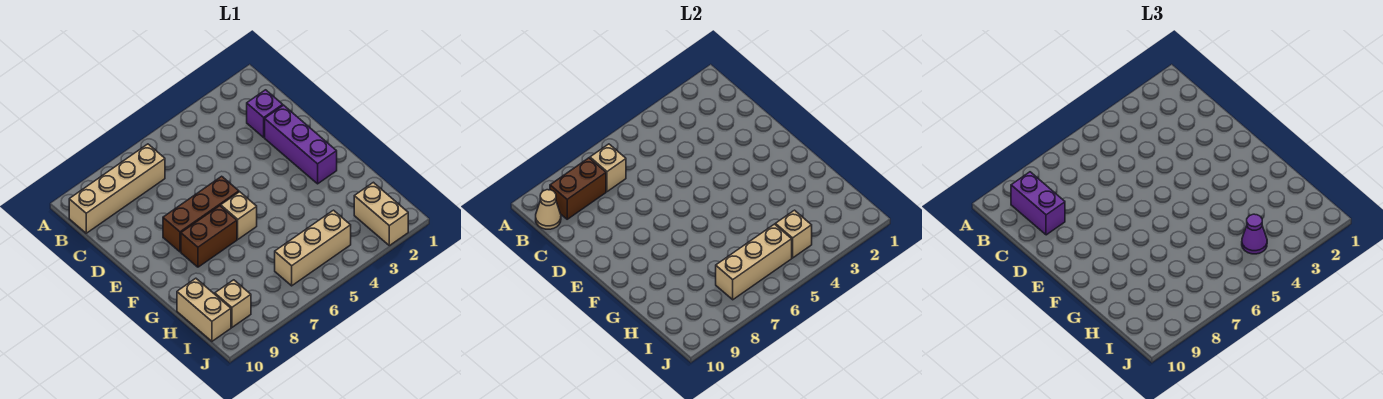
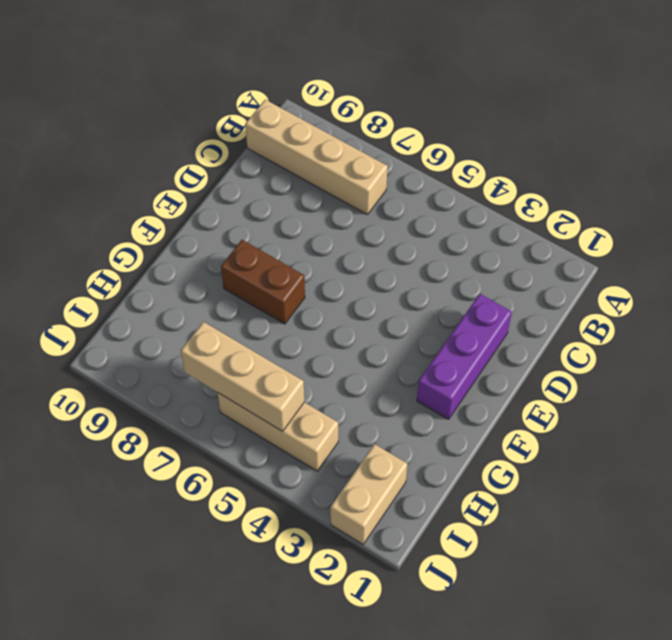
none -> purple 1x1 brick [247,90,283,137]
none -> brown 1x3 brick [163,176,239,252]
none -> tan 1x1 brick [221,192,257,239]

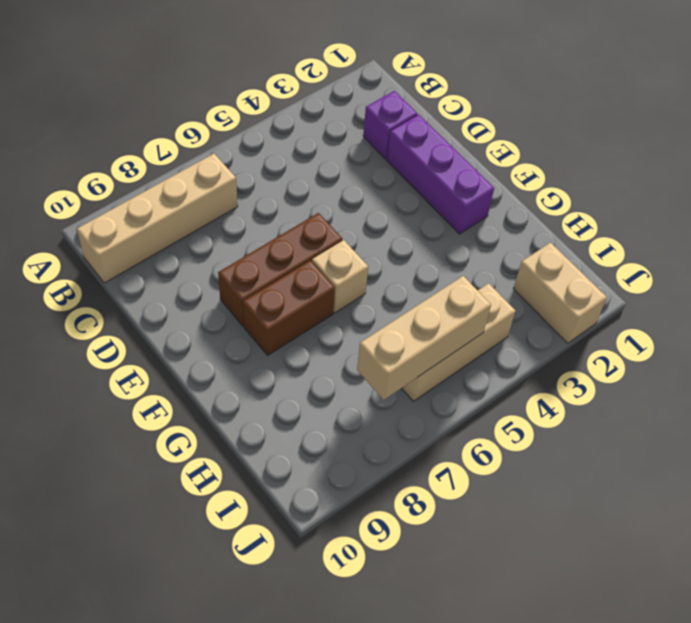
none -> tan 1x2 brick [177,278,231,341]
none -> tan 1x1 brick [215,280,251,327]
none -> tan 1x1 brick [590,144,626,192]

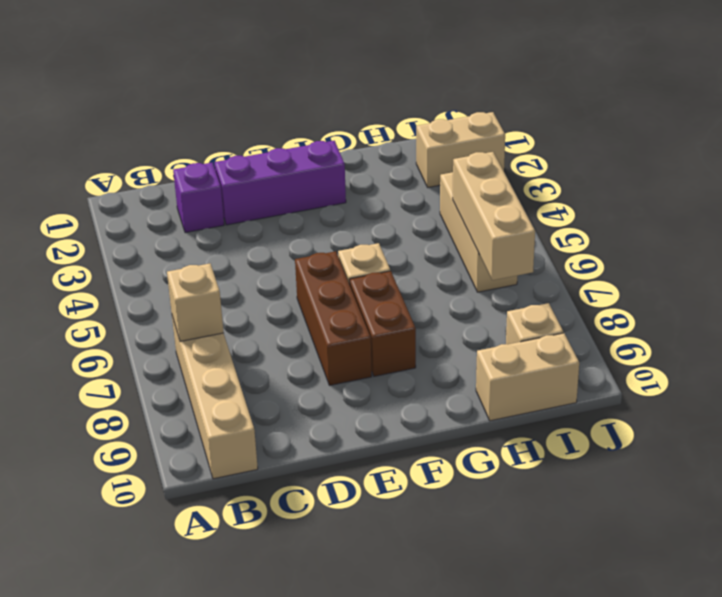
none -> brown 1x2 brick [550,158,606,219]
none -> tan 1x1 cone [536,190,561,229]
none -> tan 1x1 brick [775,210,812,258]

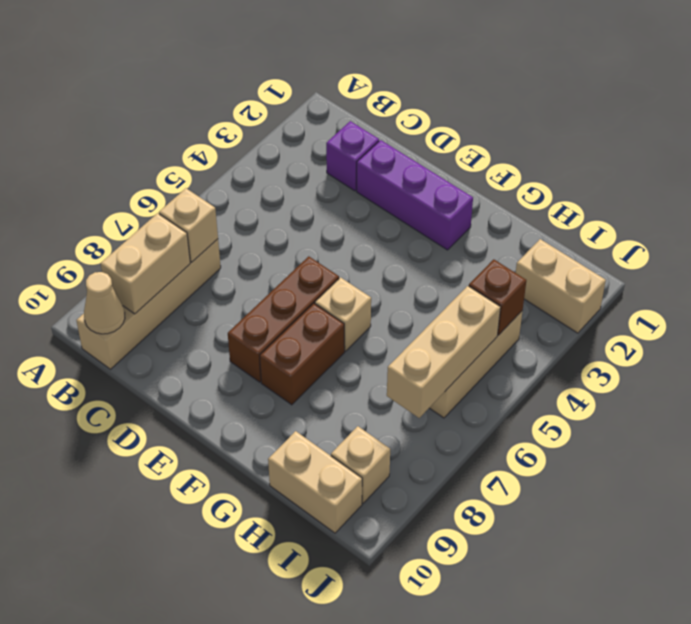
tan 1x2 brick [101,213,190,314] -> brown 1x2 brick [550,158,606,219]
brown 1x1 brick [469,259,526,335] -> tan 1x1 brick [775,210,812,258]
none -> purple 1x2 brick [1011,172,1065,235]
none -> purple 1x1 cone [1242,214,1267,254]

